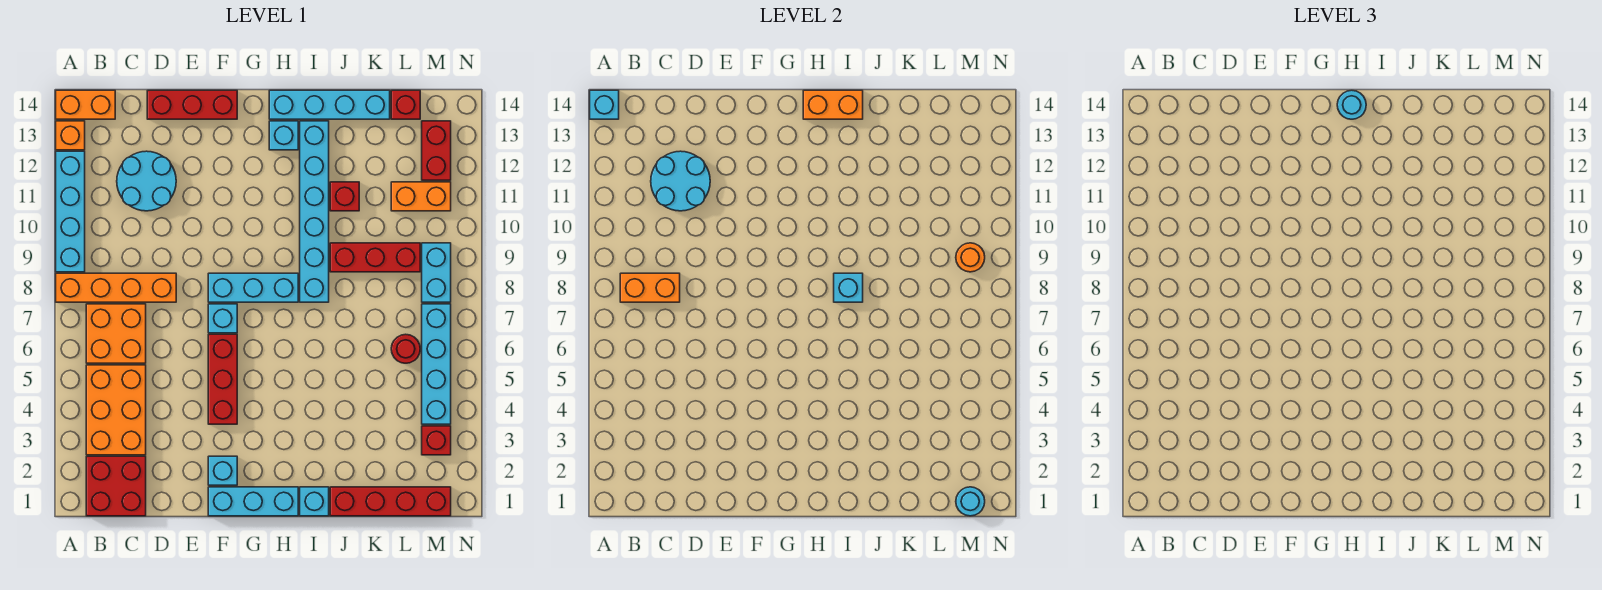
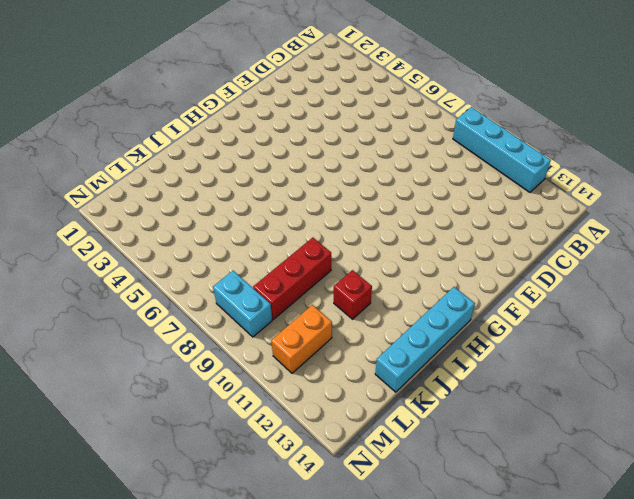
none -> orange 1x4 brick [56,273,176,302]
none -> orange 1x1 brick [56,121,85,150]
none -> orange 1x2 brick [56,90,115,119]
none -> red 2x2 brick [86,456,146,516]

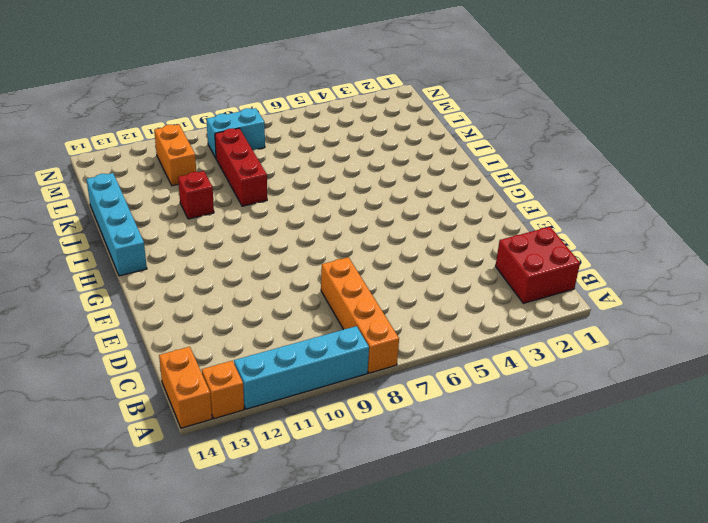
none -> orange 2x3 brick [86,365,146,455]
none -> orange 2x2 brick [86,304,146,363]
none -> cyan 2x2 round brick [117,151,176,211]
none -> red 1x3 brick [147,90,237,119]

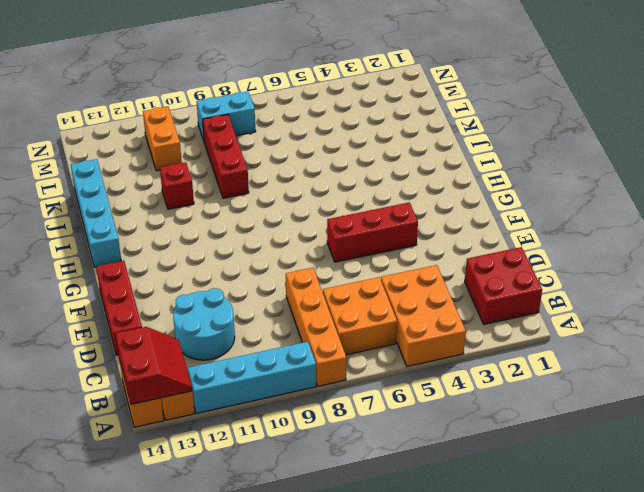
orange 2x3 brick [381,265,466,367] -> orange 2x3 brick turned to [86,365,146,455]
red 2x2 slope [116,327,192,404] -> cyan 1x1 brick [590,90,619,119]
none -> cyan 1x3 brick [208,487,298,516]
none -> cyan 1x1 brick [208,456,237,485]
none -> cyan 1x1 brick [208,304,237,333]
none -> cyan 1x3 brick [208,273,298,302]

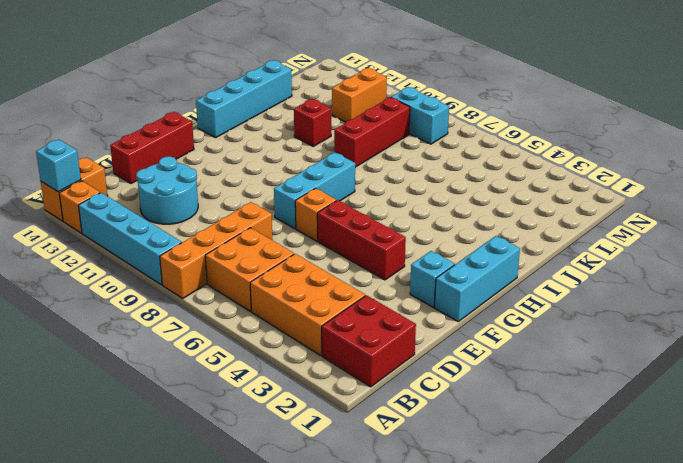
orange 1x1 brick [295,188,336,241] -> cyan 1x1 brick [208,304,237,333]
none -> cyan 1x1 brick [269,121,298,150]
none -> cyan 1x1 brick [300,487,329,516]
none -> cyan 1x6 brick [300,121,329,302]
none -> red 1x4 brick [330,487,451,516]

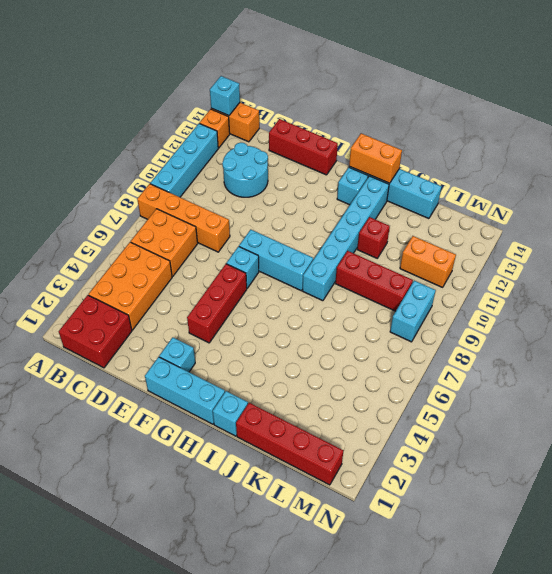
none -> red 1x1 round brick [391,334,420,363]
none -> red 1x1 brick [391,90,420,119]
none -> red 1x1 brick [422,426,451,455]
none -> cyan 1x4 brick [422,304,451,424]

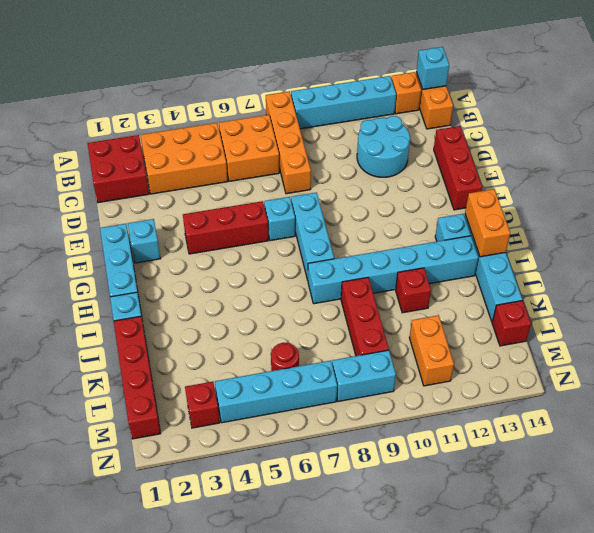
none -> red 1x2 brick [422,121,451,180]
none -> orange 1x2 brick [620,273,680,302]
none -> cyan 2x2 round brick [651,151,710,211]
none -> cyan 1x1 brick [834,273,863,302]

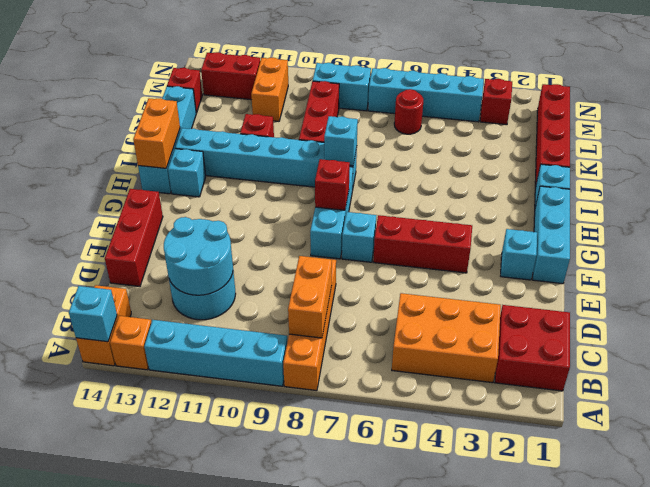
red 1x1 brick [315,159,350,210] -> none
none -> orange 2x2 brick [86,304,146,363]
none -> cyan 1x1 round brick [956,487,985,516]
none -> orange 1x1 round brick [956,243,985,272]
none -> cyan 1x1 round brick [1337,90,1366,119]

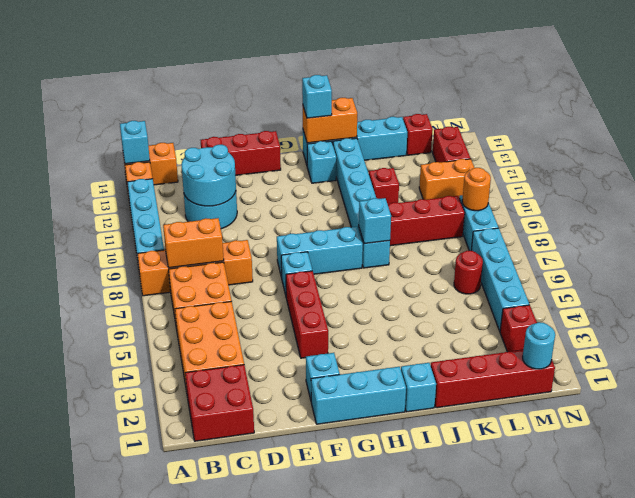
cyan 1x1 brick [302,75,332,118] -> cyan 1x1 round brick [1337,90,1366,119]

